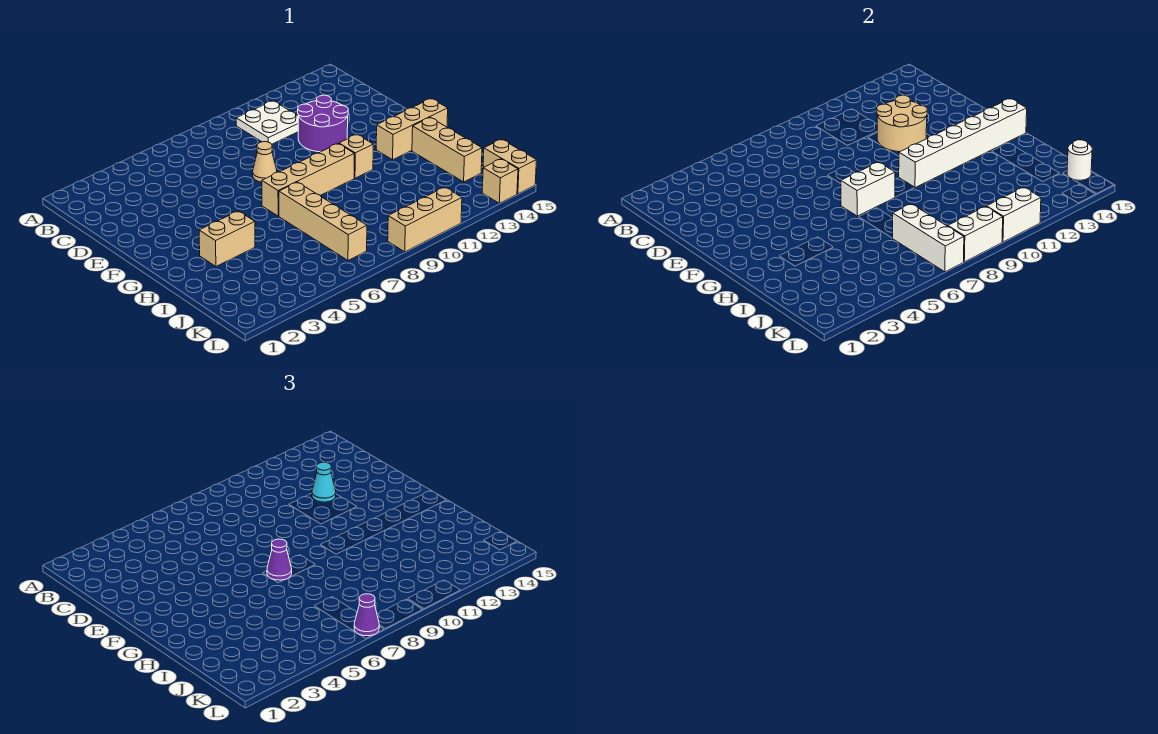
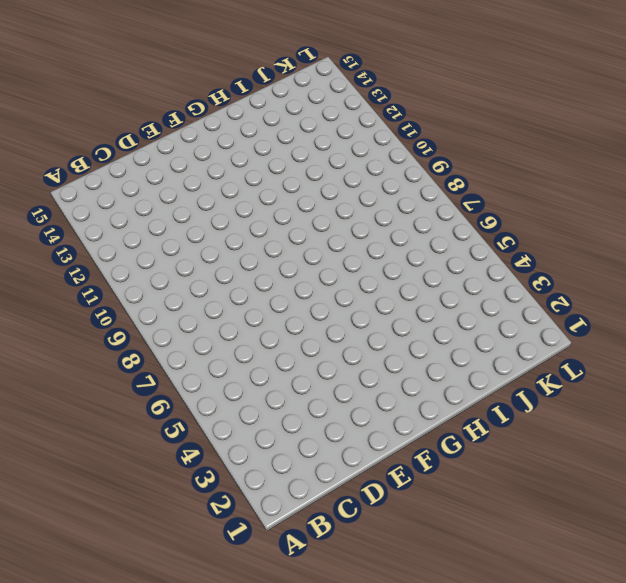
none -> white 2x2 plate [236,101,298,144]
none -> purple 2x2 round brick [298,95,348,152]
none -> tan 1x1 cone [253,142,277,182]

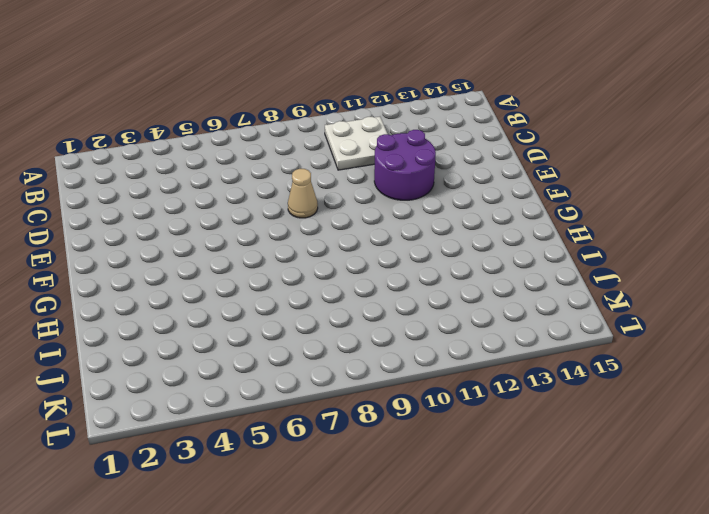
none -> tan 1x4 brick [262,144,354,216]
none -> tan 1x1 brick [339,135,373,178]
none -> tan 1x3 brick [376,99,448,160]

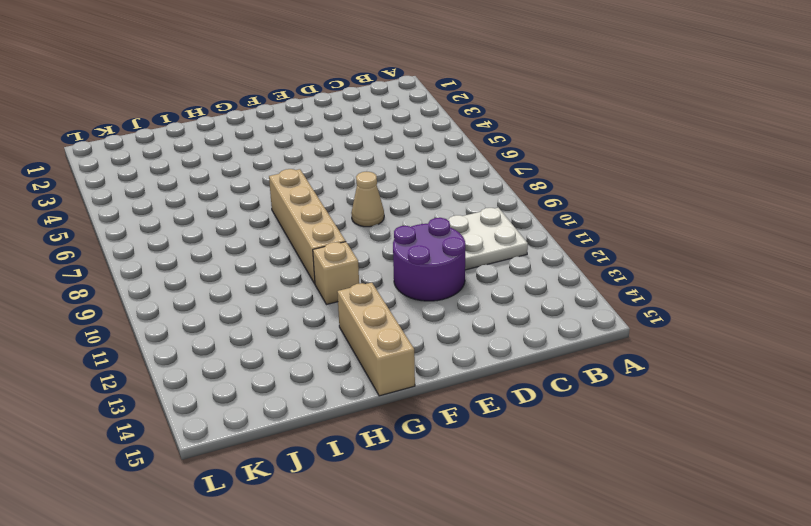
none -> tan 1x2 brick [199,211,255,266]
none -> tan 1x4 brick [279,182,367,260]
none -> tan 1x3 brick [412,118,482,182]

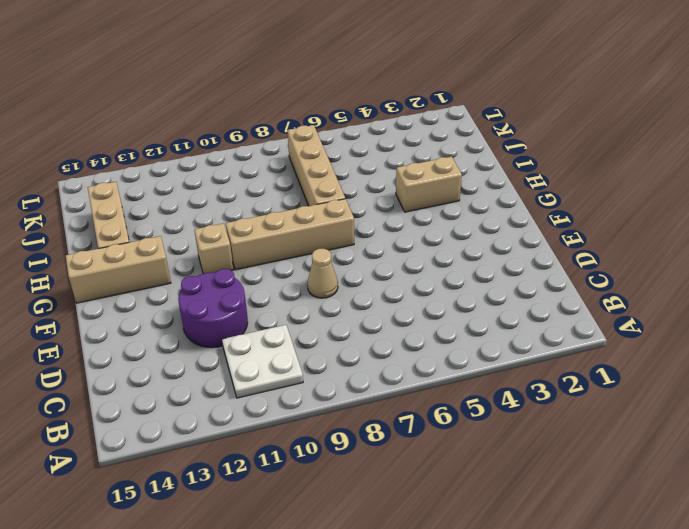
none -> tan 1x2 brick [483,139,536,194]
none -> tan 1x3 brick [388,187,462,252]
none -> tan 1x1 brick [482,159,518,203]

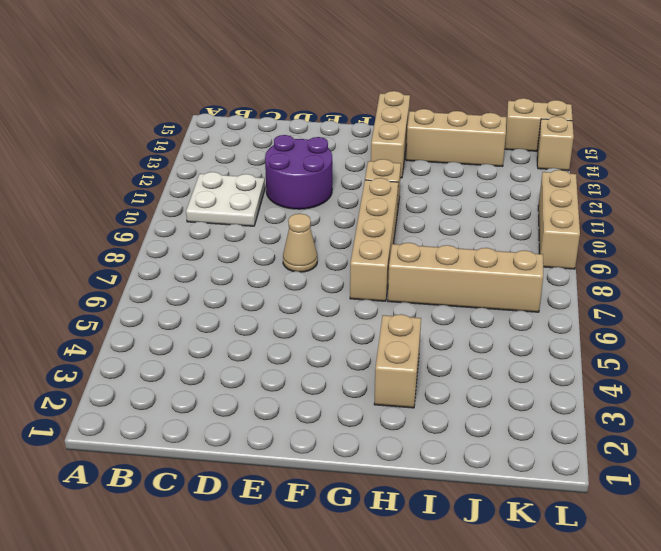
none -> tan 2x2 round brick [877,95,927,152]
none -> white 1x2 brick [841,162,895,216]
none -> white 1x6 brick [899,99,1027,188]

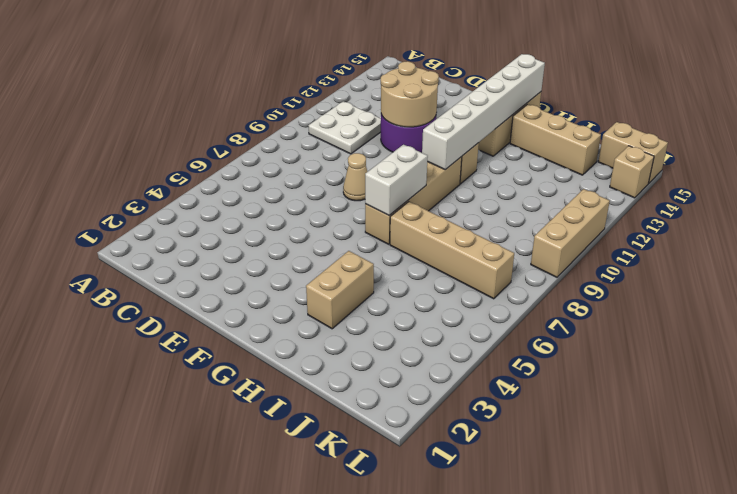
none -> white 1x3 brick [893,204,964,272]
none -> white 1x1 round brick [1067,140,1092,180]
none -> white 1x2 brick [948,206,1003,262]

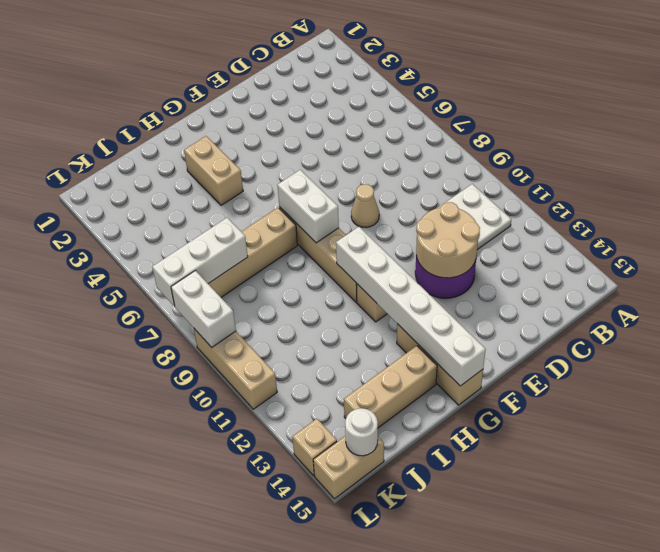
none -> white 1x2 brick [987,187,1041,242]
none -> cyan 1x1 cone [312,462,336,502]
none -> purple 1x1 cone [267,539,292,580]

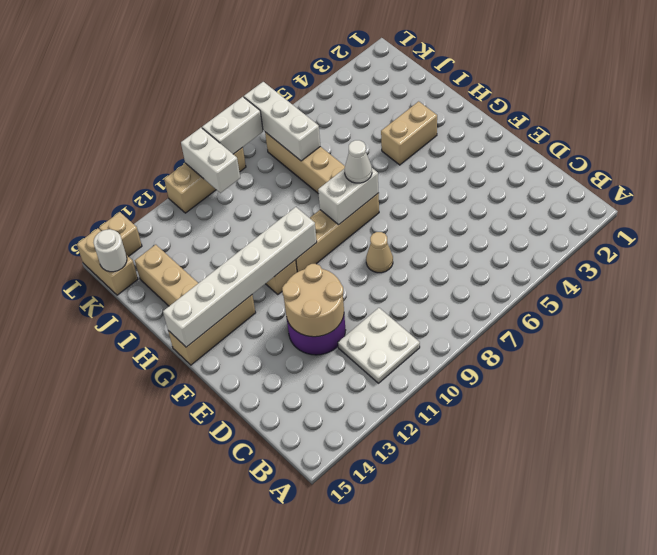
white 1x1 cone [345,140,372,183] -> purple 1x1 cone [267,539,292,580]
white 1x2 brick [181,128,240,193] -> white 1x2 brick turned to [987,187,1041,242]
none -> cyan 1x1 cone [312,462,336,502]
none -> purple 1x1 cone [354,594,379,636]

